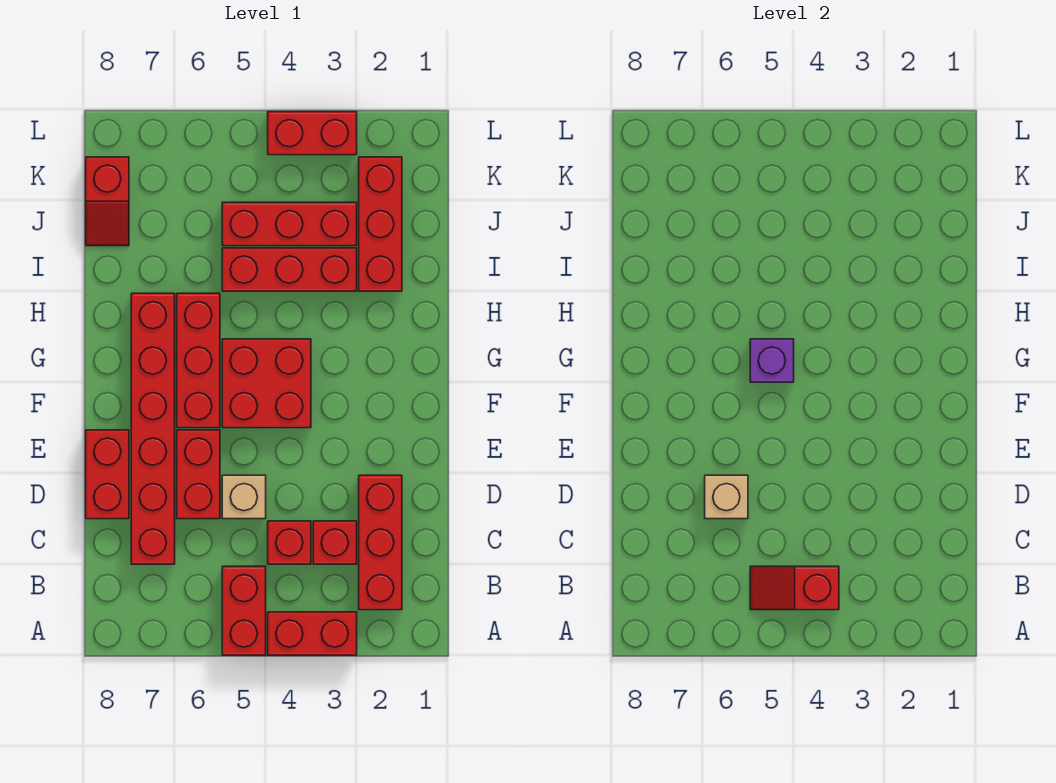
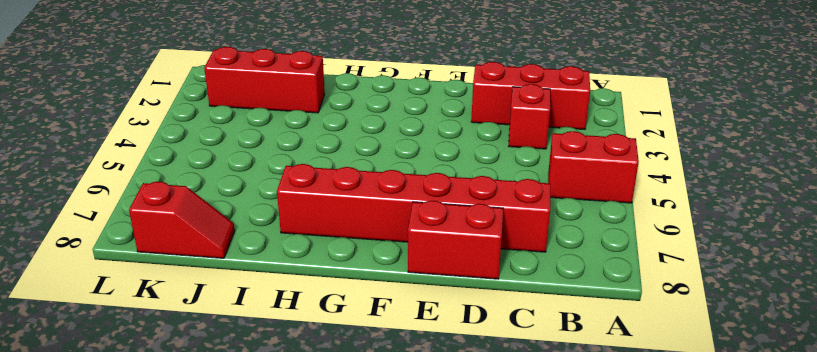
none -> red 1x2 brick [268,612,357,655]
none -> red 1x1 brick [268,521,311,564]
none -> tan 1x1 brick [222,475,266,519]

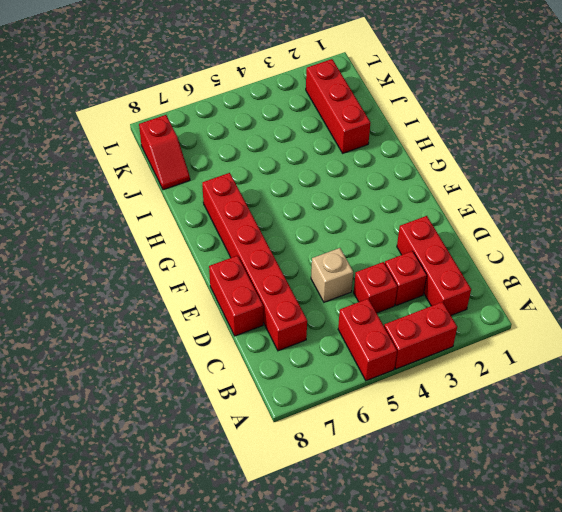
none -> red 1x2 brick [177,430,220,519]
none -> red 2x2 brick [222,339,311,428]
none -> red 1x3 brick [177,293,220,428]

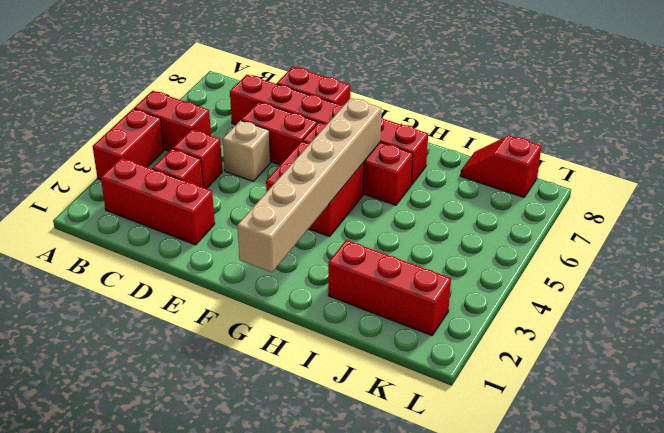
tan 1x6 brick [237,98,381,272] -> purple 1x1 brick [750,339,794,382]
none -> red 1x3 brick [222,248,357,291]
none -> red 1x3 brick [222,202,357,246]
none -> red 1x2 brick [268,112,357,155]

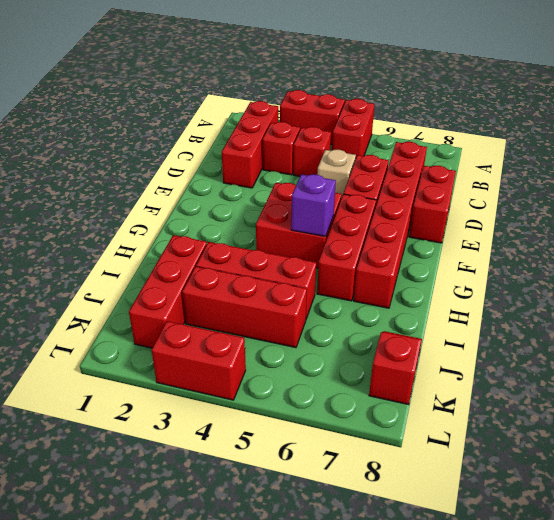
none -> red 1x2 slope [750,566,839,610]
none -> tan 1x1 brick [705,475,748,519]

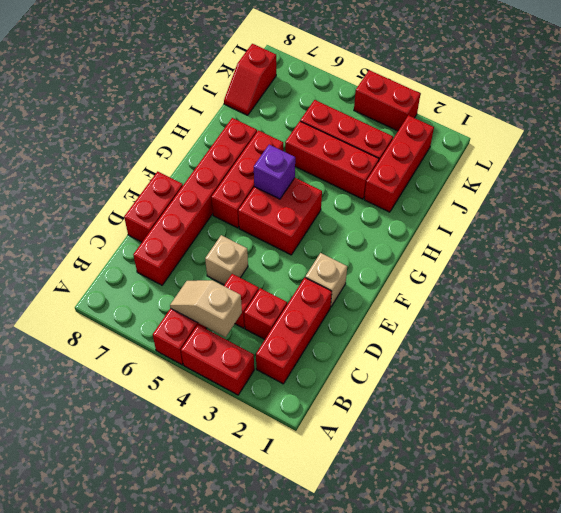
tan 1x2 slope [170,280,242,337] -> red 1x2 slope [750,566,839,610]
tan 1x1 brick [305,253,347,307] -> tan 1x1 brick moved to [705,475,748,519]
none -> red 1x2 brick [177,430,220,519]

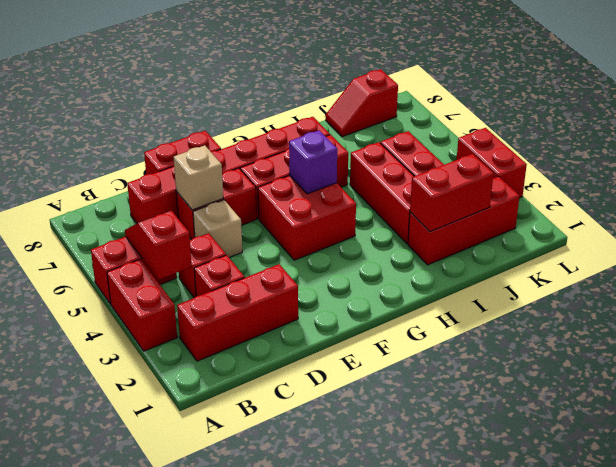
red 1x2 brick [410,154,494,232] -> none

